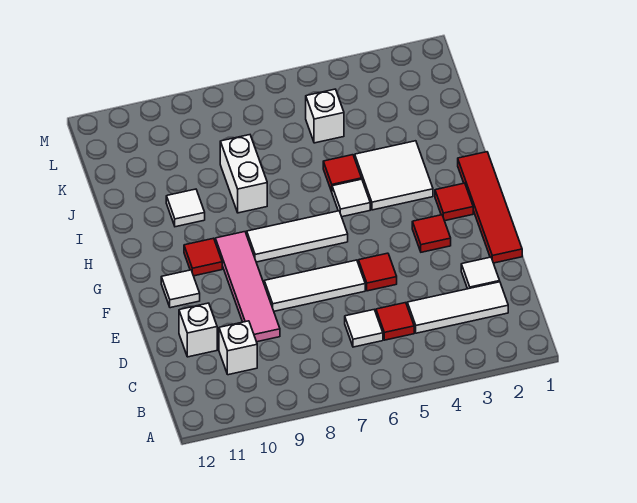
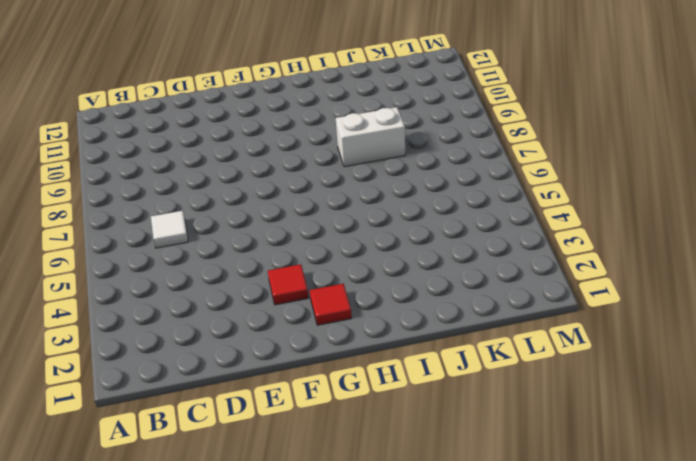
none -> white 1x3 tile [407,282,508,333]
none -> red 1x1 tile [376,303,414,340]
none -> white 1x1 brick [219,321,257,375]

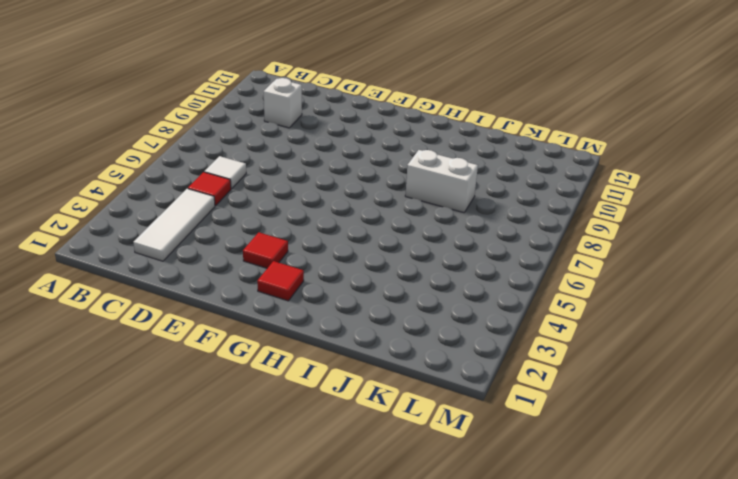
none -> white 1x1 tile [461,257,500,289]
none -> pink 1x4 tile [215,232,280,342]
none -> white 1x1 brick [179,303,217,357]

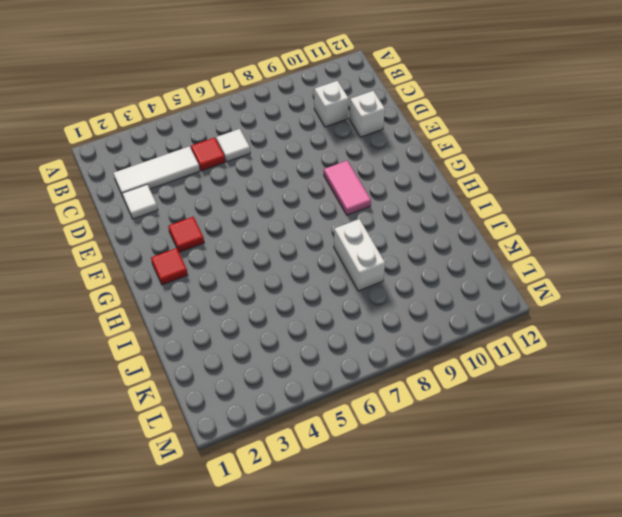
pink 1x2 tile [324,161,371,215] -> pink 1x4 tile [215,232,280,342]
none -> red 1x4 tile [458,152,522,263]
none -> red 1x1 tile [358,253,397,291]
none -> white 1x3 tile [264,260,365,311]

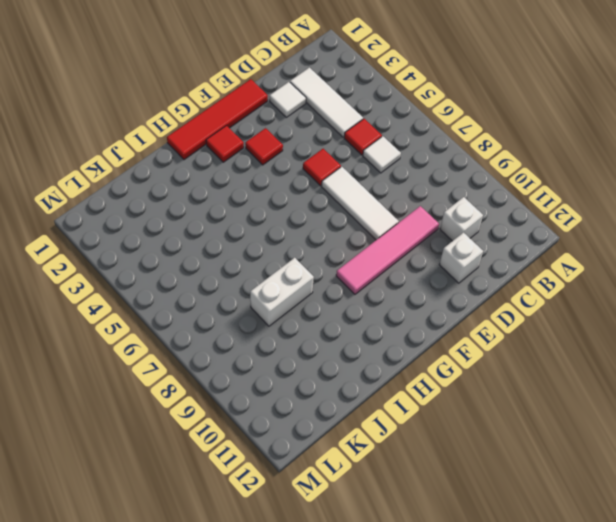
none -> white 1x1 tile [161,270,200,308]
none -> white 1x3 tile [247,211,348,262]
none -> red 1x1 tile [184,238,222,276]

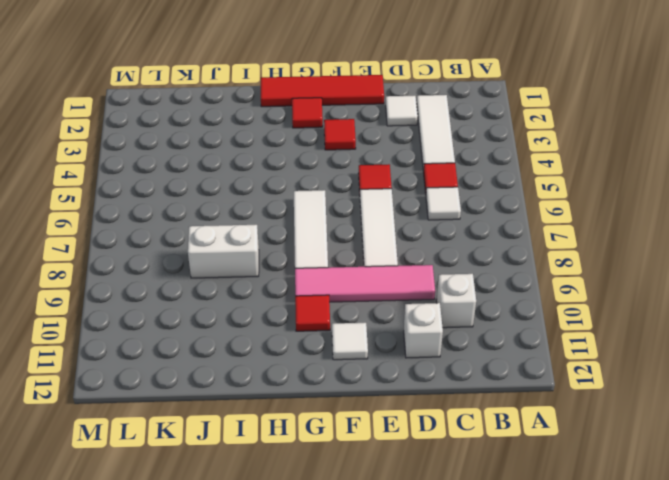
none -> white 2x2 tile [355,141,433,210]
none -> white 1x1 tile [332,179,370,217]
none -> red 1x1 tile [323,155,362,192]

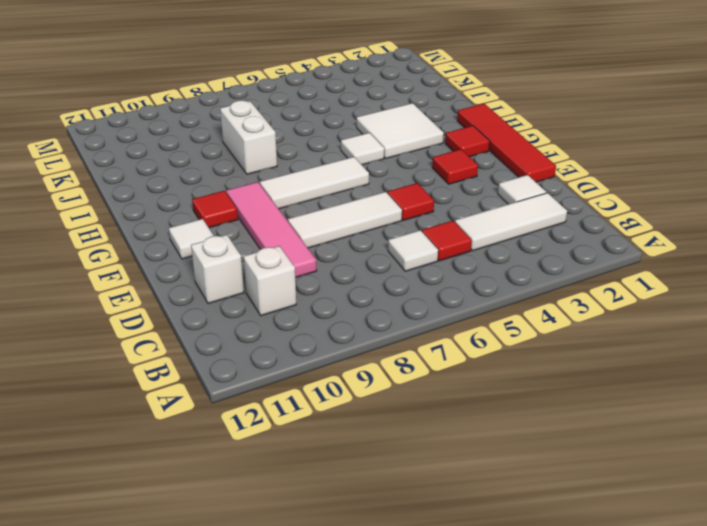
none -> red 1x1 tile [323,155,362,192]
none -> white 1x1 tile [166,189,205,227]
none -> white 1x1 brick [306,89,344,143]

